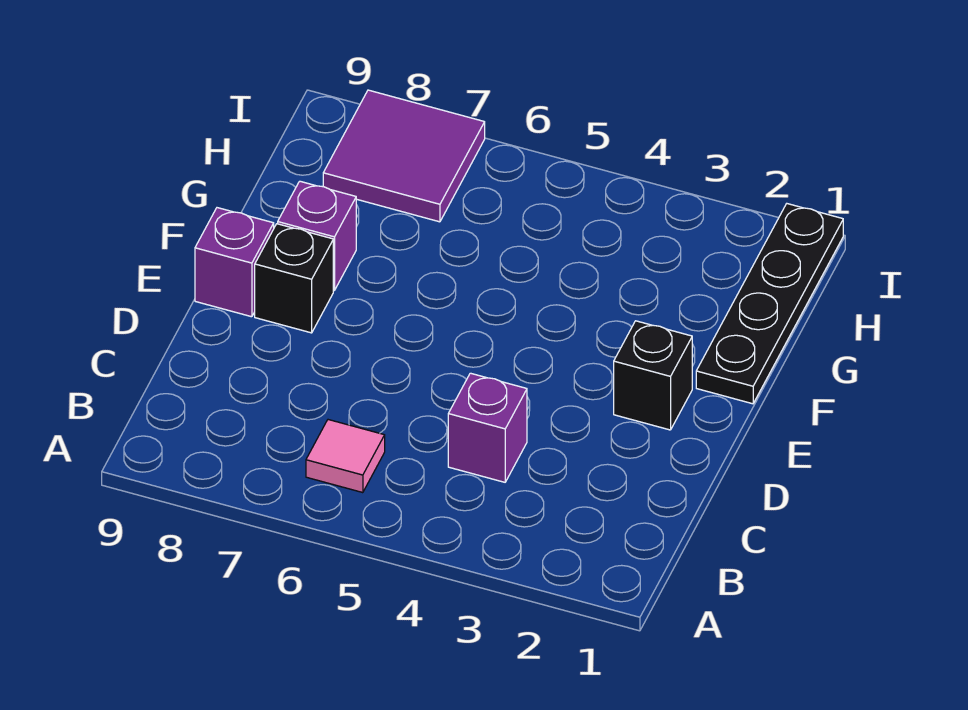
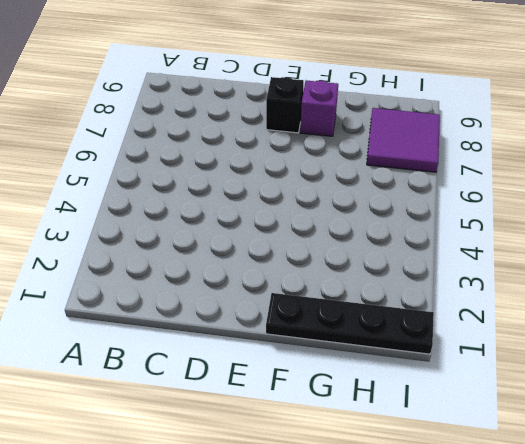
none -> pink 1x1 tile [306,420,385,493]
none -> purple 1x1 brick [448,373,527,482]

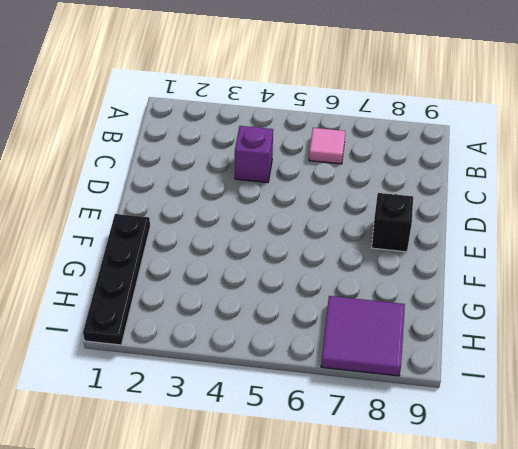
none -> black 1x1 brick [614,321,692,430]
none -> purple 1x1 brick [195,208,274,317]

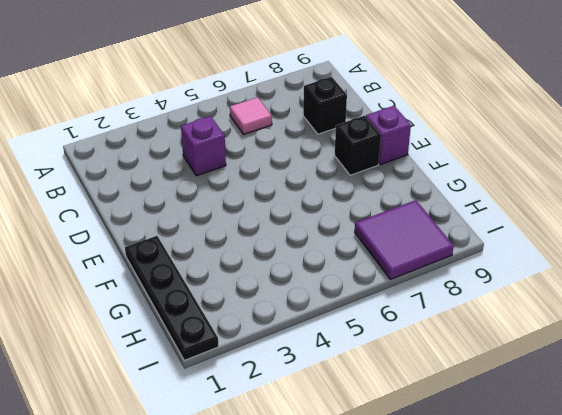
black 1x1 brick [303,77,347,134] -> black 1x1 brick moved to [614,321,692,430]
none -> purple 1x1 brick [278,181,356,290]

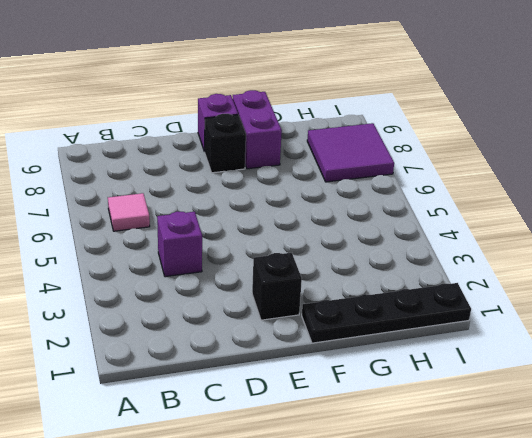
purple 1x2 brick [233,90,282,169] -> purple 1x1 brick [278,181,356,290]

